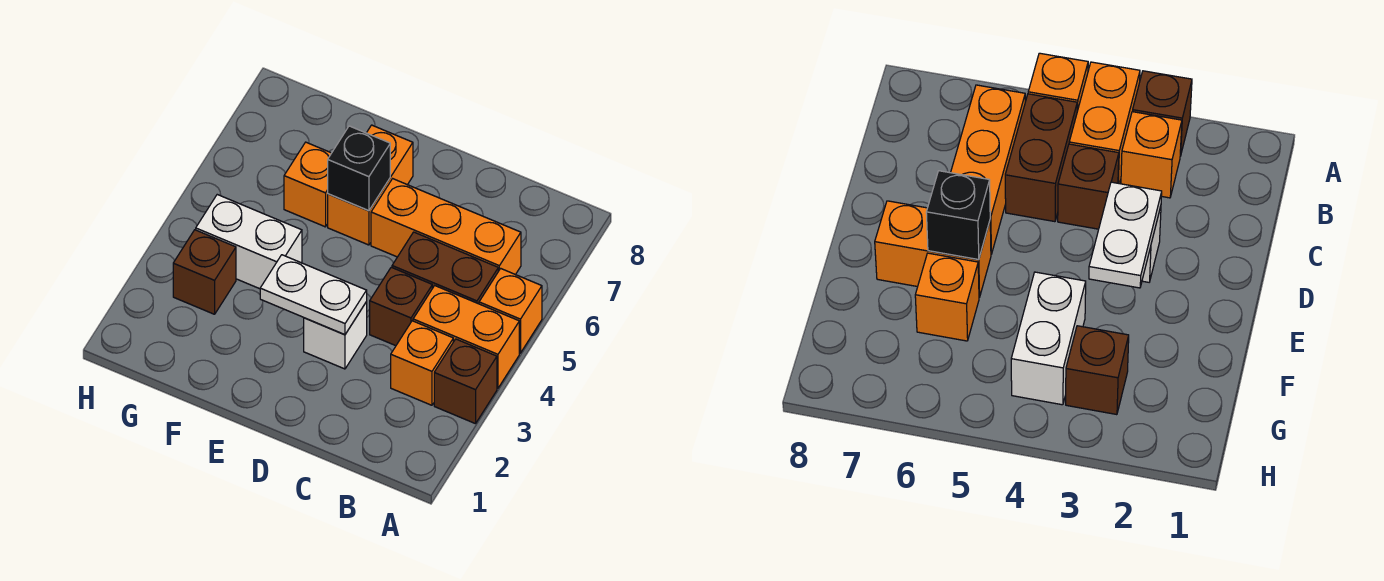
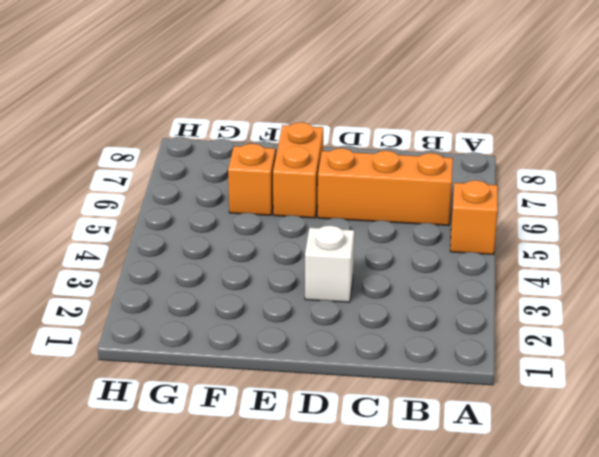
none -> brown 1x1 brick [434,339,497,424]
none -> orange 1x2 brick [413,286,519,388]
none -> orange 1x1 brick [391,321,453,405]

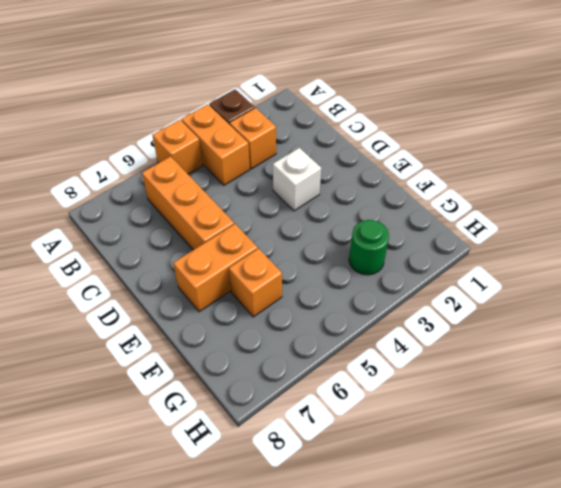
green 1x1 round brick [349,220,389,275] -> brown 1x1 brick [173,230,236,314]
none -> brown 1x2 brick [392,232,498,304]
none -> brown 1x1 brick [370,267,432,346]
none -> white 1x2 brick [196,195,302,289]

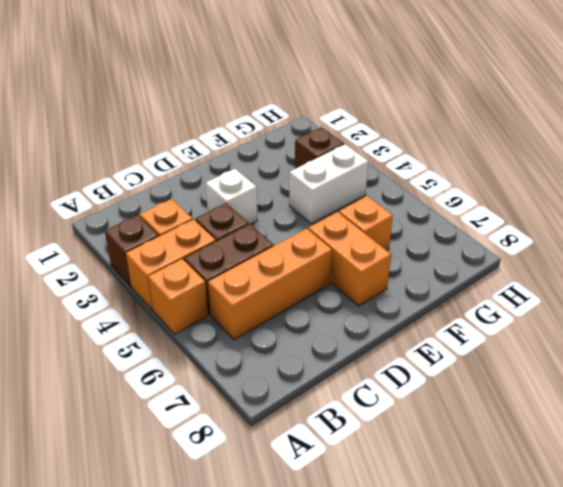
none -> white 1x2 plate [260,255,367,335]
none -> black 1x1 brick [328,126,390,211]

